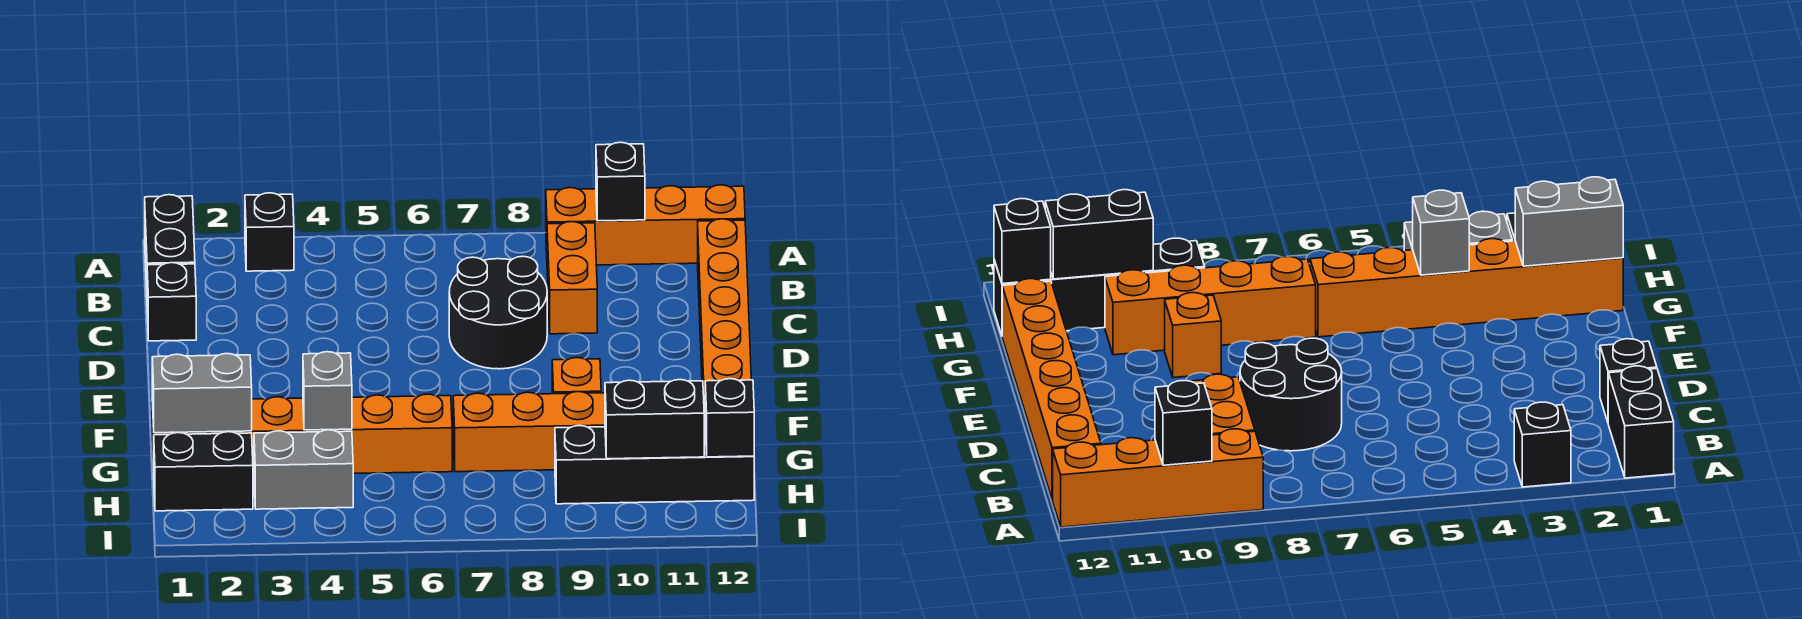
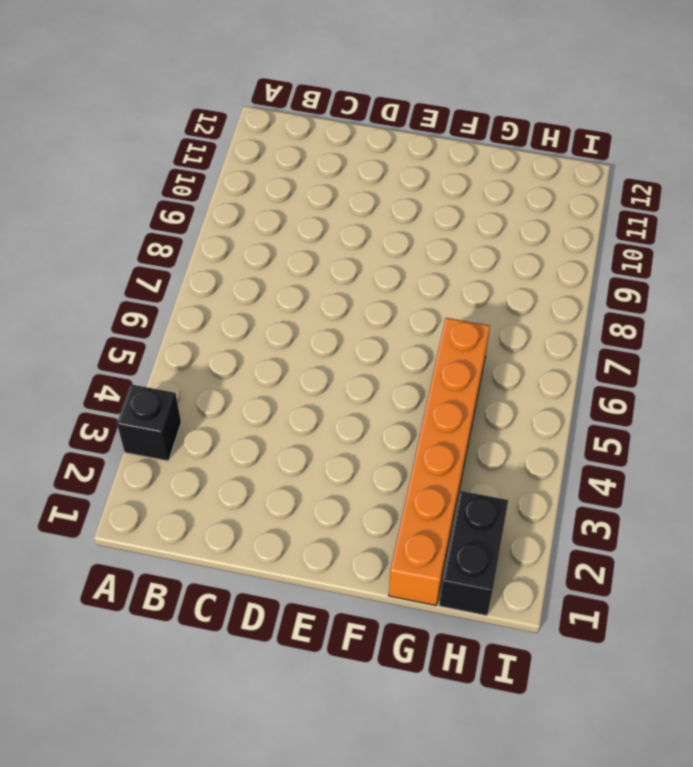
none -> black 1x2 brick [145,195,195,289]
none -> orange 1x4 brick [546,185,745,265]
none -> orange 1x2 brick [547,222,597,334]

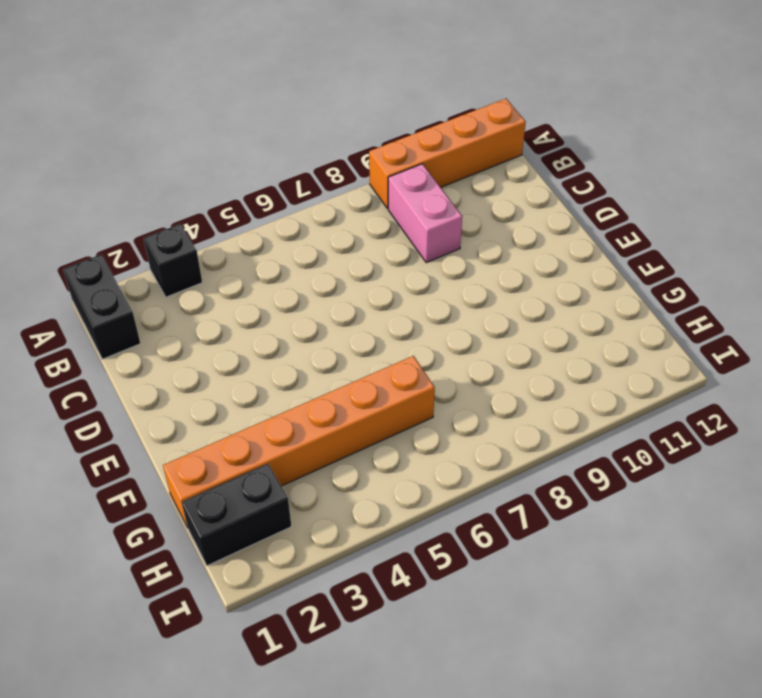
pink 1x2 brick [388,164,462,263] -> orange 1x2 brick [547,222,597,334]
none -> orange 1x6 brick [698,219,751,425]
none -> black 1x1 brick [147,263,196,341]
none -> black 2x2 round brick [449,256,547,369]

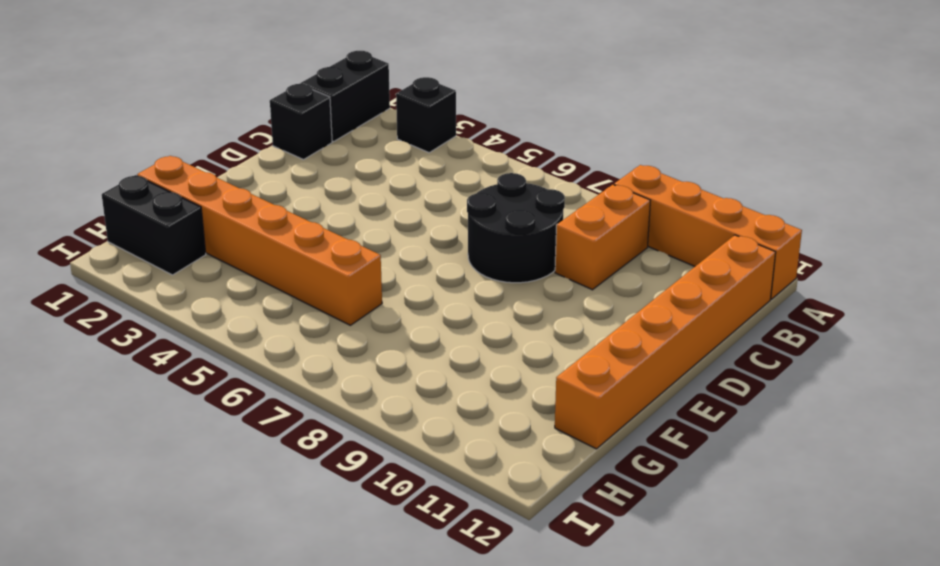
none -> orange 1x1 brick [552,358,601,394]
none -> orange 1x4 brick [453,392,605,472]
none -> grey 1x2 brick [254,430,353,509]

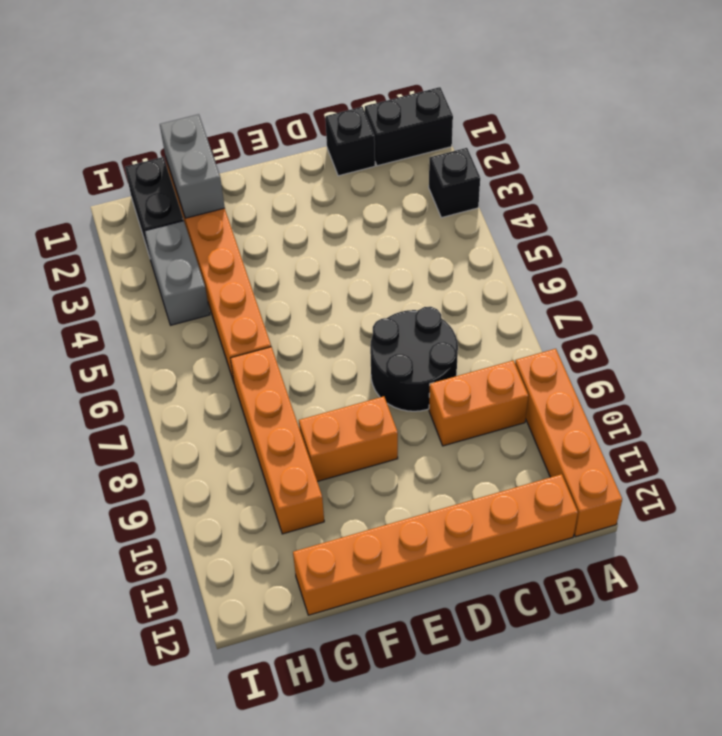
orange 1x2 brick [299,396,398,482] -> orange 1x1 brick [552,358,601,394]
none -> black 1x4 brick [555,425,754,504]
none -> black 1x1 brick [596,142,645,221]
none -> grey 1x1 brick [303,352,352,430]

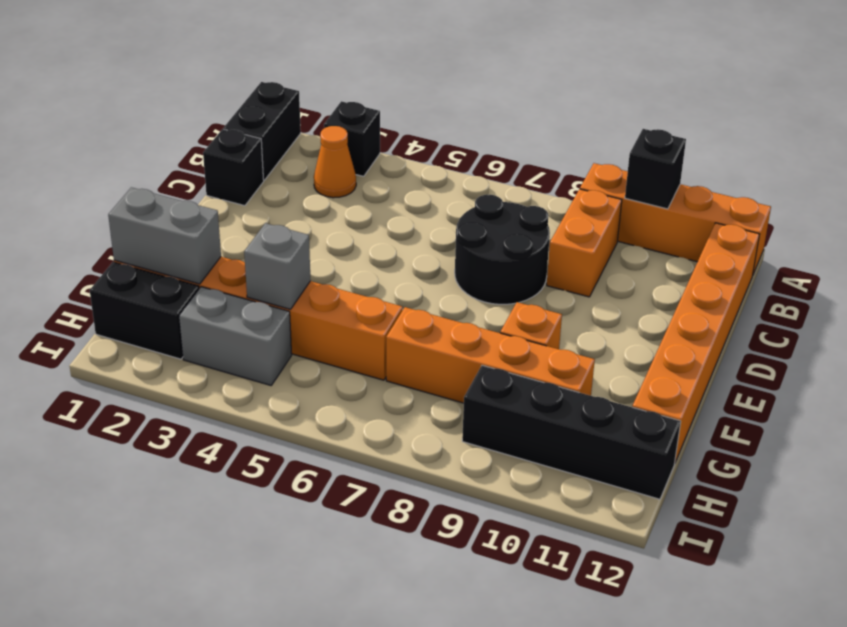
orange 1x1 cone [314,126,356,198] -> none
none -> black 1x2 brick [605,380,704,459]
none -> black 1x1 brick [705,379,754,457]

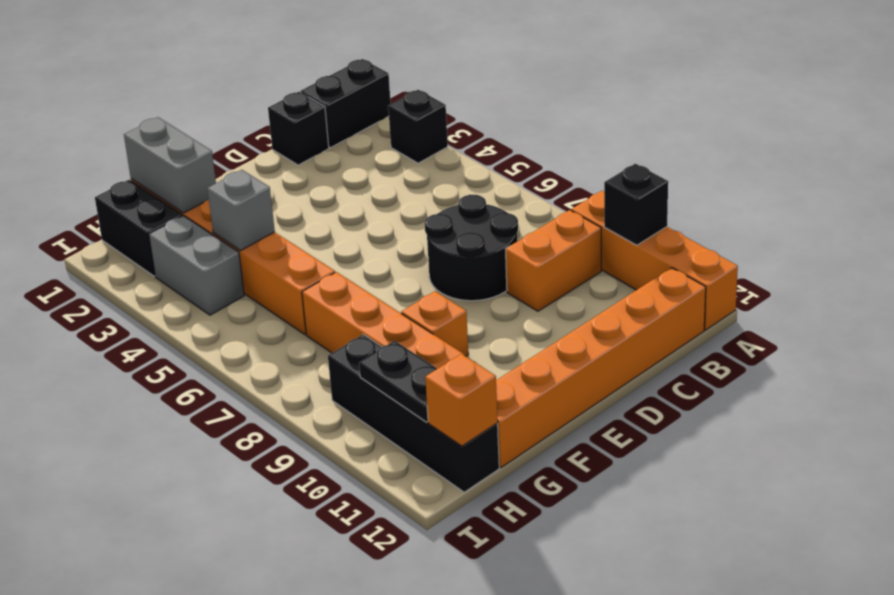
black 1x2 plate [359,341,437,422] -> black 1x2 brick [605,380,704,459]
orange 1x1 brick [425,354,498,446] -> black 1x1 brick [705,379,754,457]

